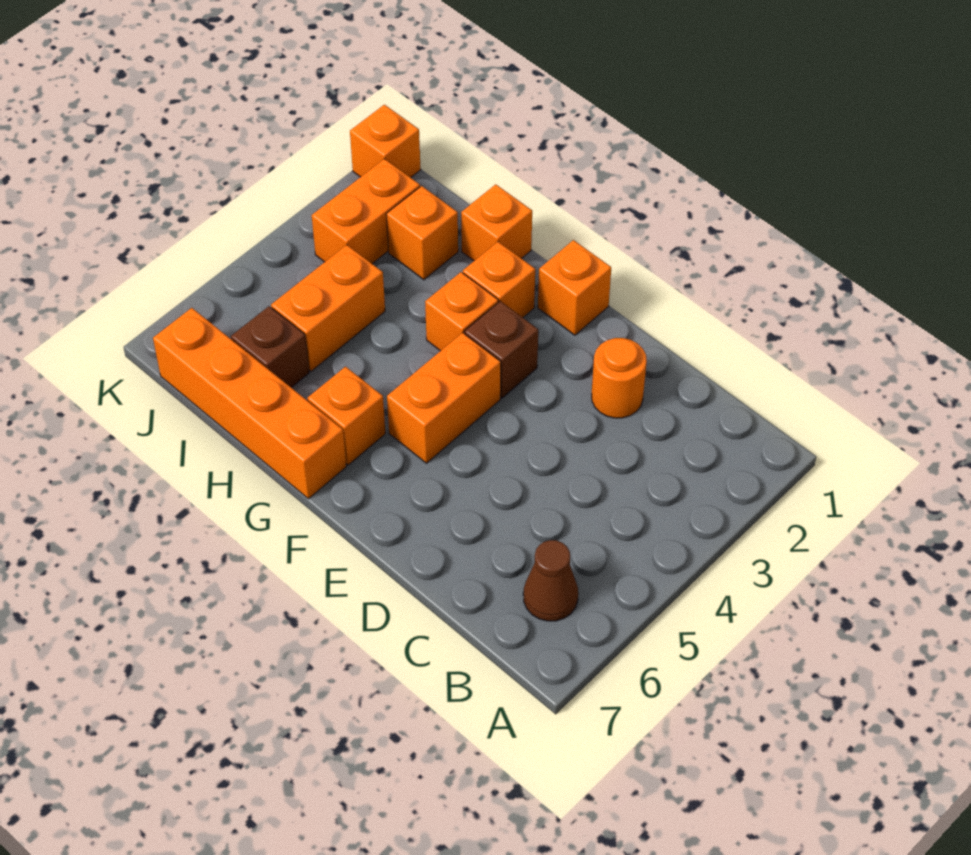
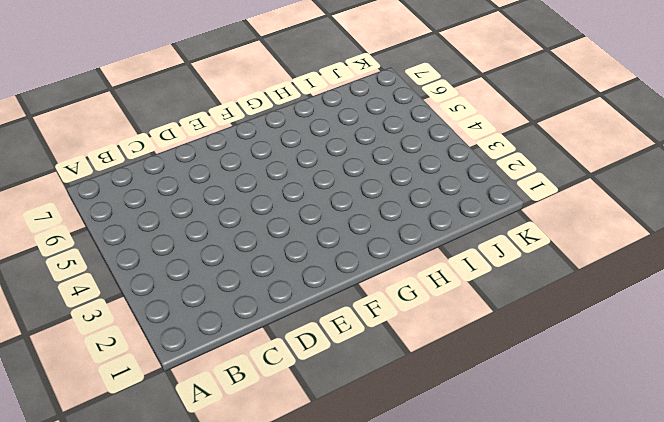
none -> brown 1x1 cone [523,540,578,621]
none -> orange 1x1 round brick [592,338,647,418]
none -> orange 1x1 brick [538,240,611,335]

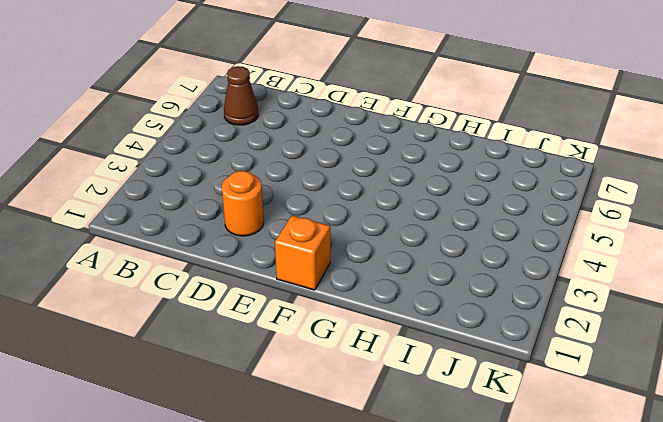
none -> brown 1x1 brick [464,301,538,398]
none -> orange 1x2 brick [387,333,501,463]
none -> orange 1x1 brick [463,242,535,318]

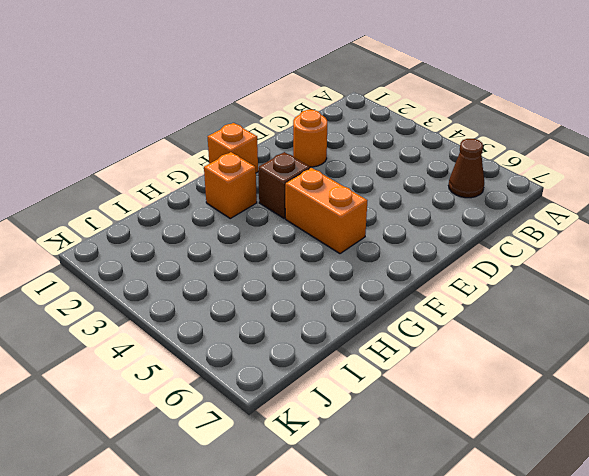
none -> orange 1x1 brick [425,272,498,351]
none -> orange 1x1 brick [307,367,385,465]
none -> orange 1x4 brick [153,308,346,499]

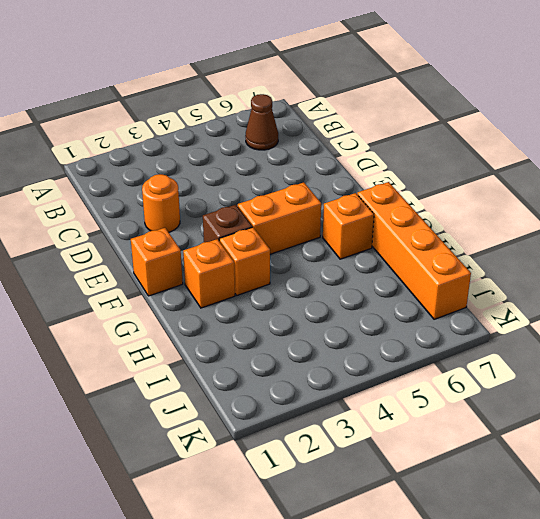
none -> orange 1x1 brick [461,184,532,261]
none -> orange 1x1 brick [386,186,458,280]
none -> orange 1x2 brick [271,245,385,371]

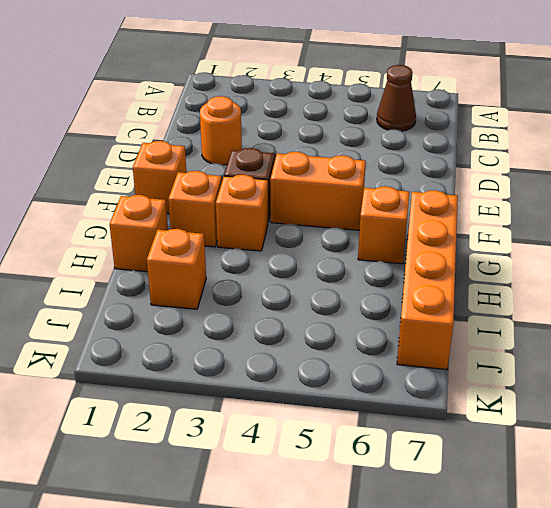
none -> orange 1x2 brick [271,245,385,371]
none -> brown 1x1 brick [231,306,309,388]
none -> orange 1x2 brick [312,159,420,264]

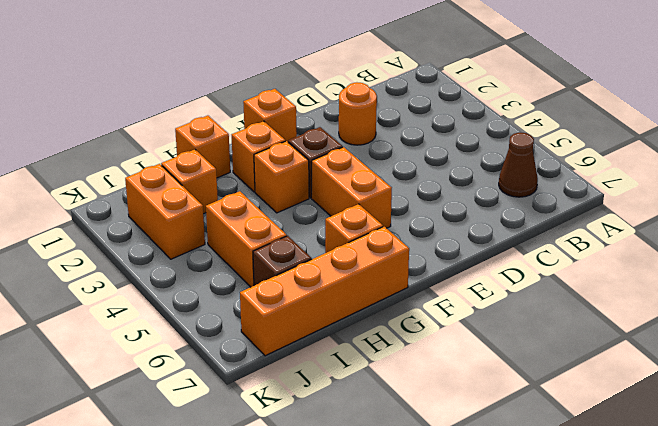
none -> orange 1x1 brick [350,105,421,178]

